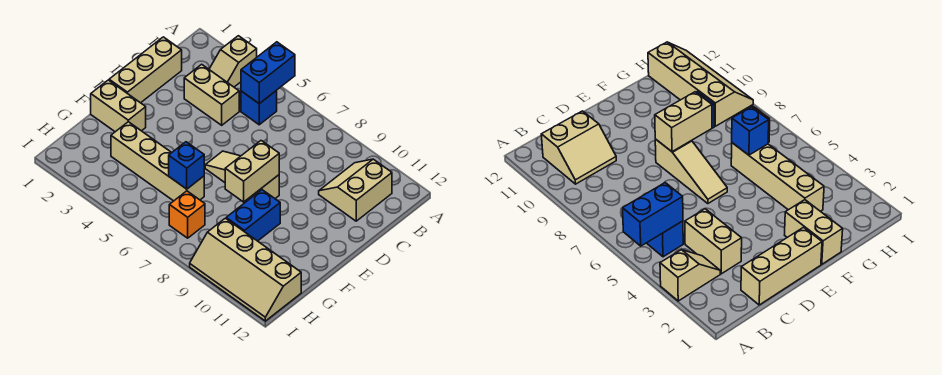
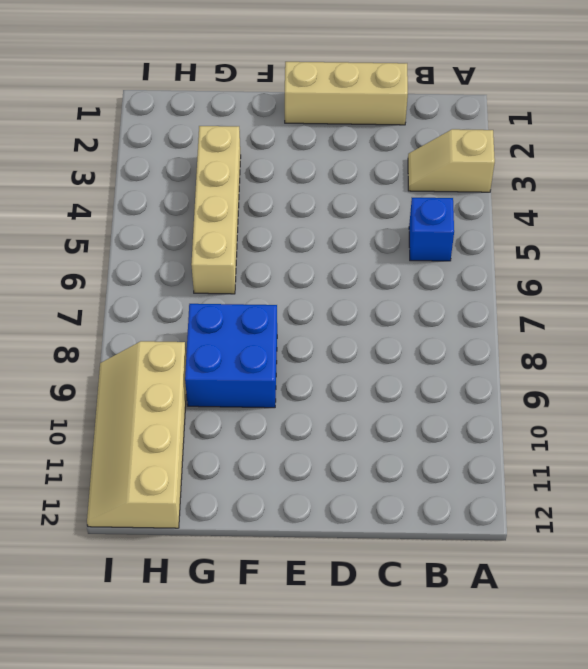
blue 2x2 brick [185,304,277,408] -> blue 1x2 brick [226,190,280,241]
none -> tan 2x2 slope [319,159,392,221]
none -> tan 1x2 brick [184,64,239,125]
none -> tan 1x3 slope [205,151,279,200]

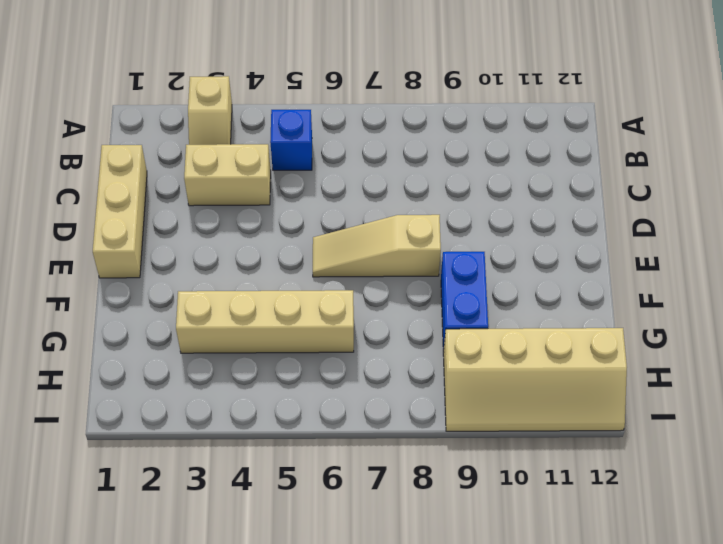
none -> tan 2x2 slope [319,159,392,221]
none -> tan 1x2 brick [91,80,146,132]
none -> orange 1x1 brick [169,191,205,238]

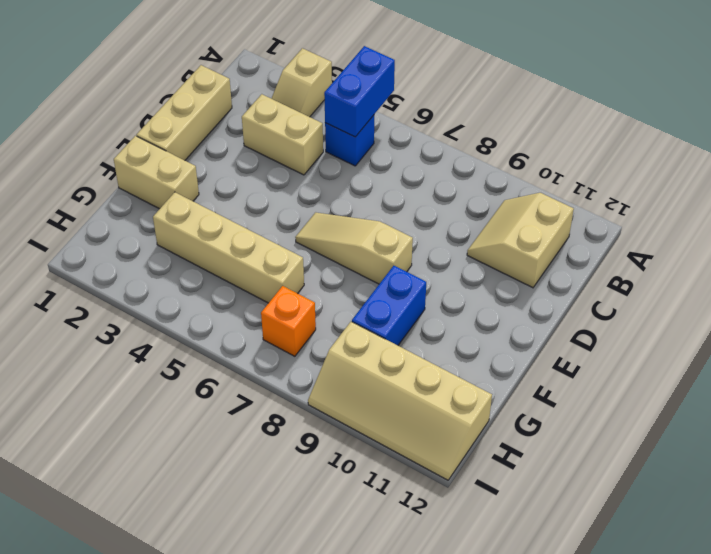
none -> tan 1x2 brick [225,141,279,202]
none -> blue 1x1 brick [169,142,204,189]

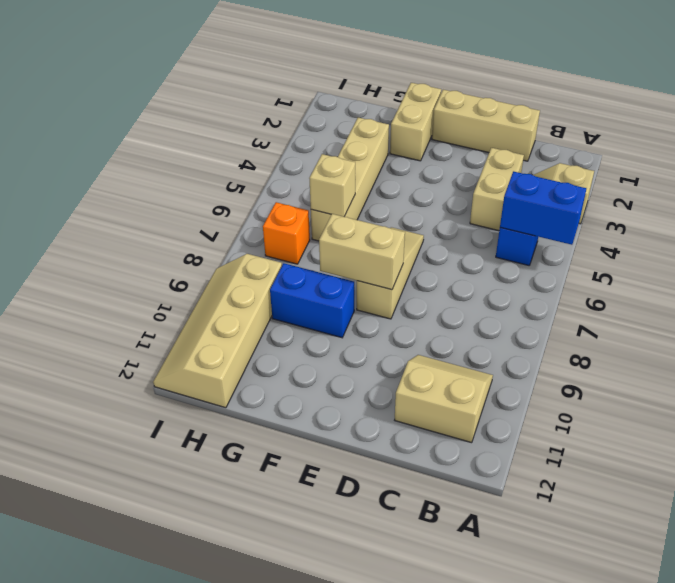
tan 1x1 brick [309,154,355,217] -> blue 1x1 brick [169,142,204,189]

